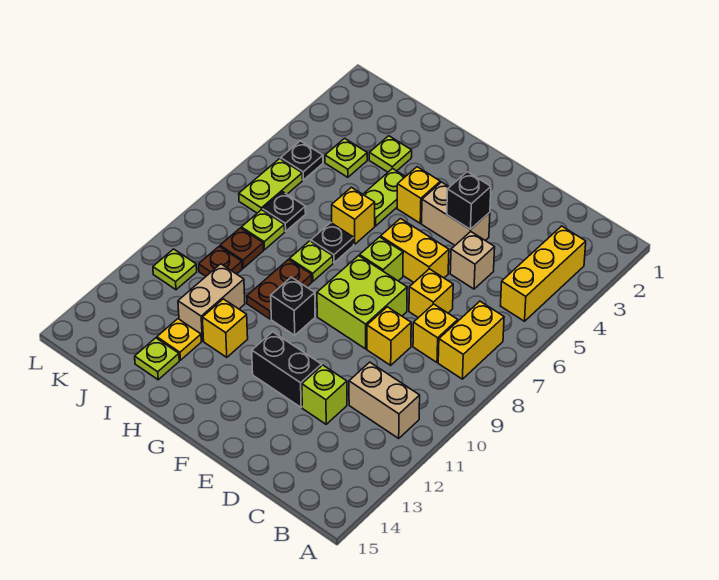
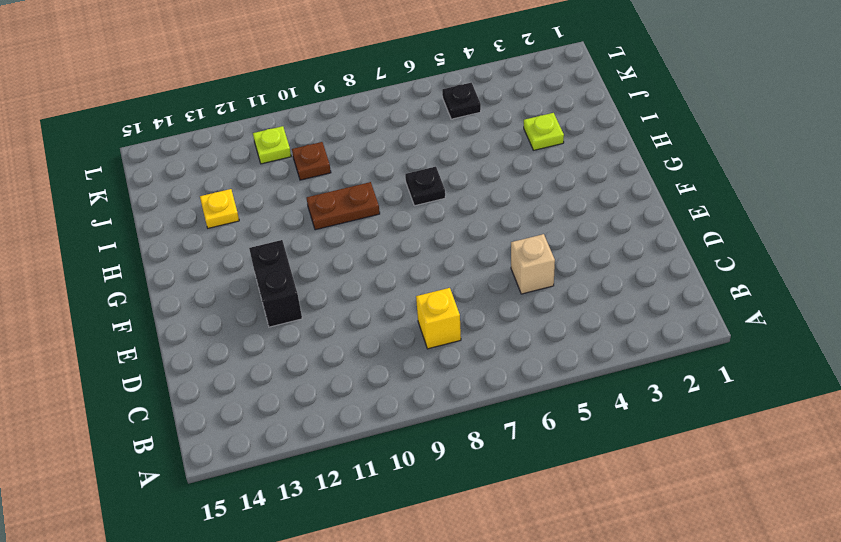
none -> yellow 1x3 brick [500,226,586,321]
none -> yellow 1x2 brick [438,301,504,379]
none -> tan 1x2 brick [349,362,420,438]
none -> yellow 1x1 brick [409,269,453,318]

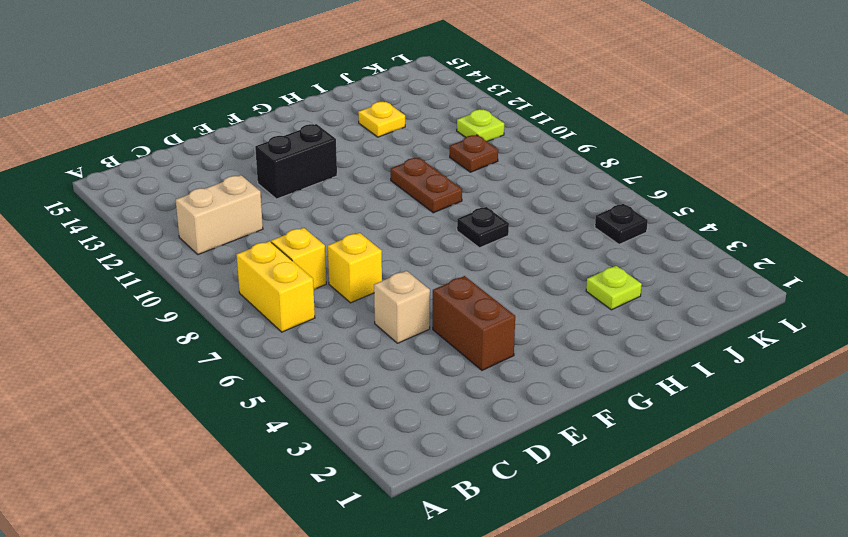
brown 1x2 brick [433,276,515,370] -> tan 1x2 brick [422,182,490,245]
none -> yellow 1x3 brick [500,226,586,321]
none -> yellow 1x1 brick [367,307,411,365]
none -> lime 1x1 brick [302,365,347,424]
none -> yellow 1x2 brick [381,219,449,282]

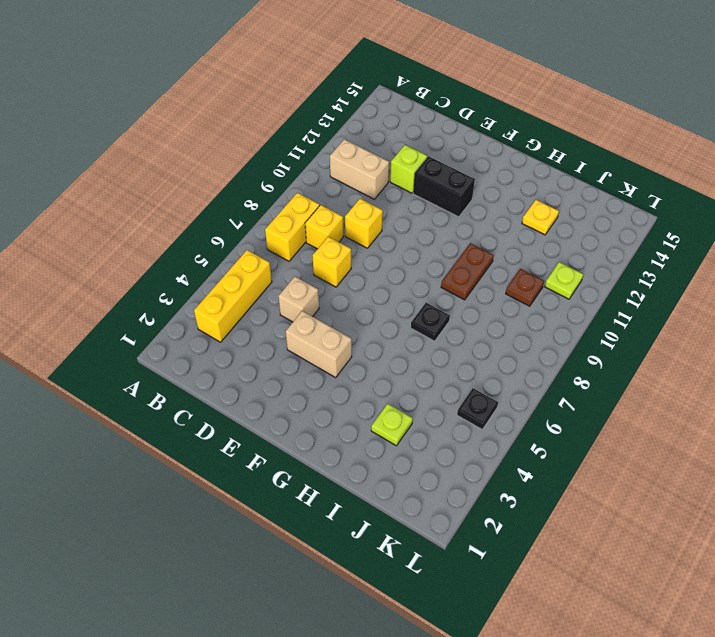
none -> yellow 1x2 brick [381,219,449,282]
none -> lime 2x2 brick [317,256,407,349]
none -> lime 1x1 brick [360,237,403,281]
none -> yellow 1x1 brick [397,167,440,223]

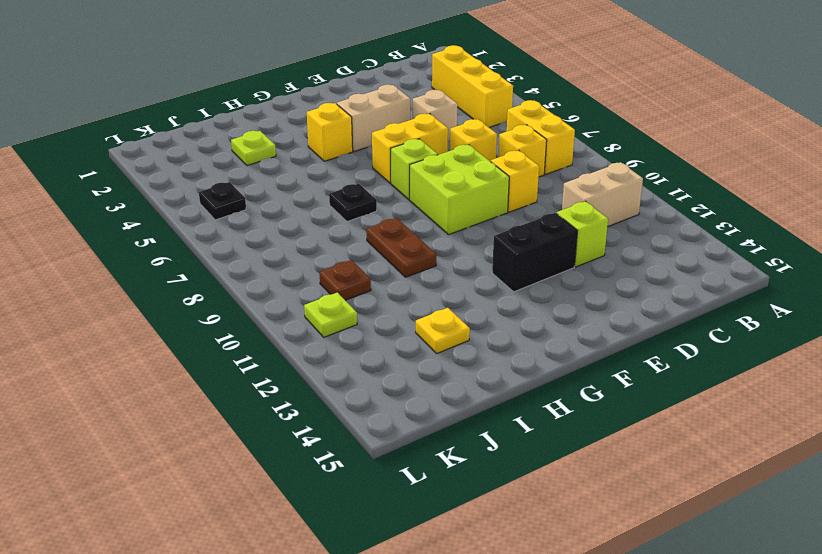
none -> black 1x1 brick [271,277,315,335]
none -> lime 1x2 plate [363,168,405,226]
none -> yellow 1x1 brick [332,187,375,244]
none -> lime 1x1 plate [290,241,333,281]

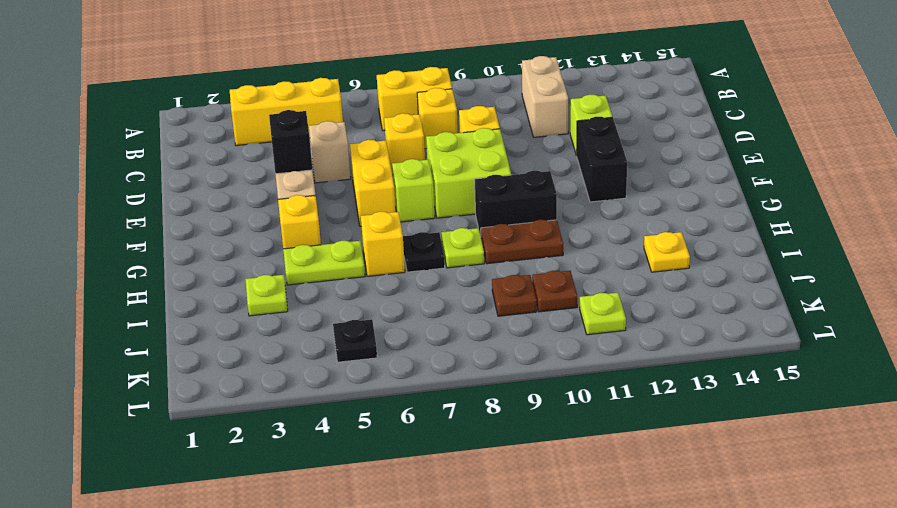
black 1x2 brick [475,171,557,236] -> black 1x1 brick [271,277,315,335]
none -> yellow 1x1 brick [202,299,248,357]
none -> tan 1x2 brick [178,264,245,341]
none -> lime 1x1 plate [135,338,179,380]
none -> lime 1x1 plate [325,138,367,177]

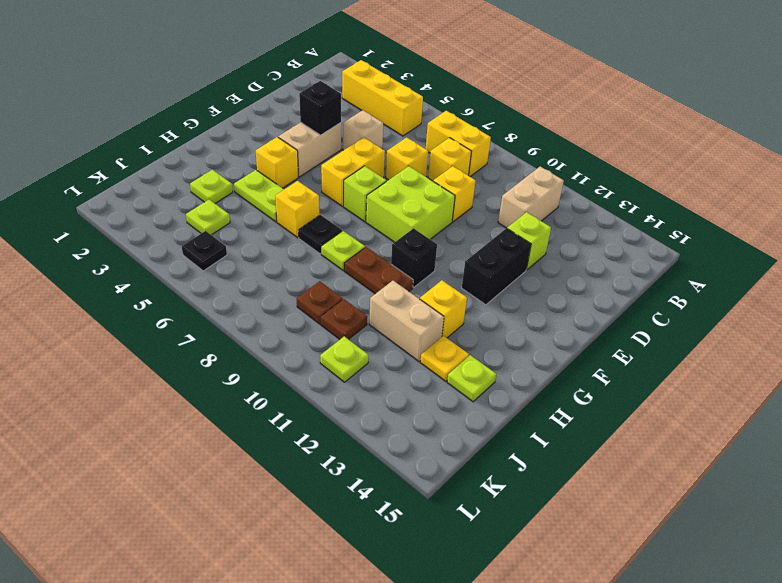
none -> black 1x1 plate [263,192,306,231]
none -> lime 1x1 plate [241,210,285,250]
none -> lime 1x2 plate [239,159,302,213]

